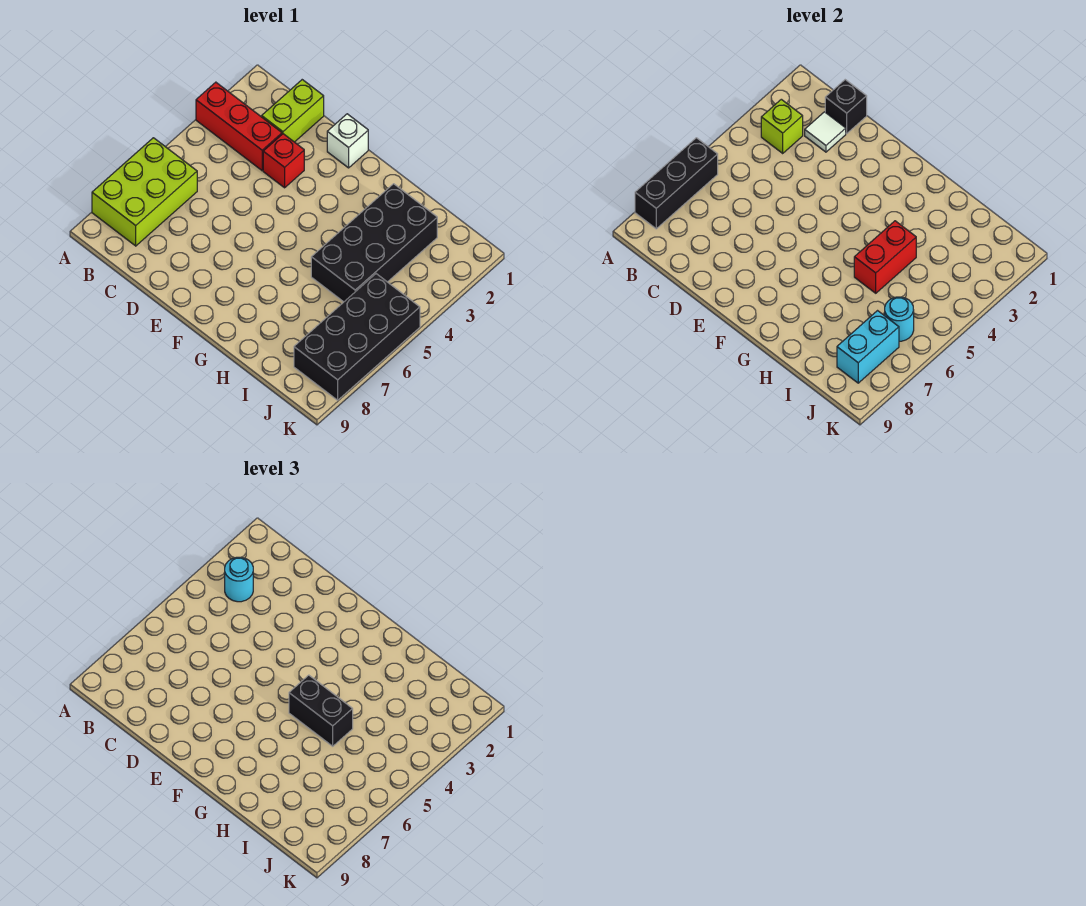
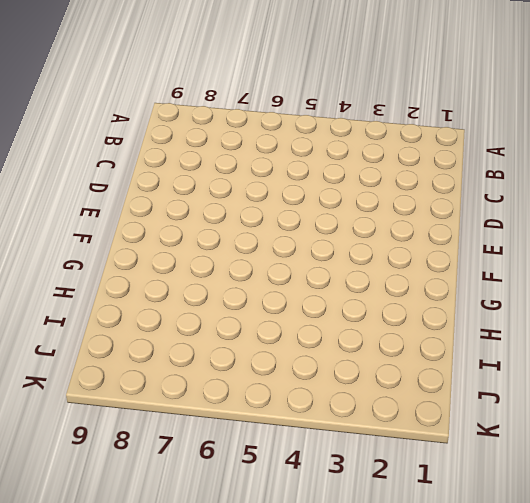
none -> red 1x3 brick [196,82,282,171]
none -> lime 2x3 brick [92,138,197,246]
none -> lime 1x2 brick [262,80,324,142]

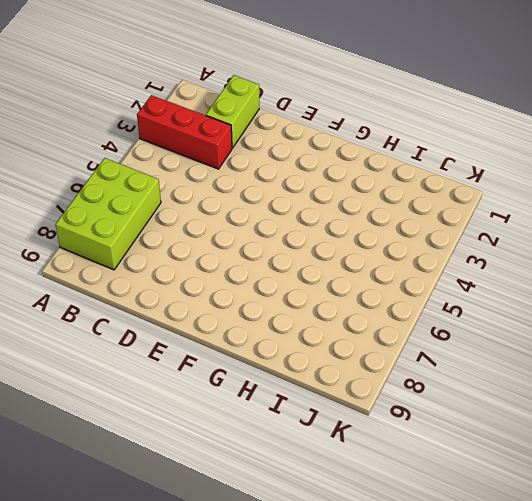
none -> red 1x1 brick [263,134,304,188]
none -> white 1x1 brick [327,114,368,168]
none -> black 2x4 brick [311,184,437,302]

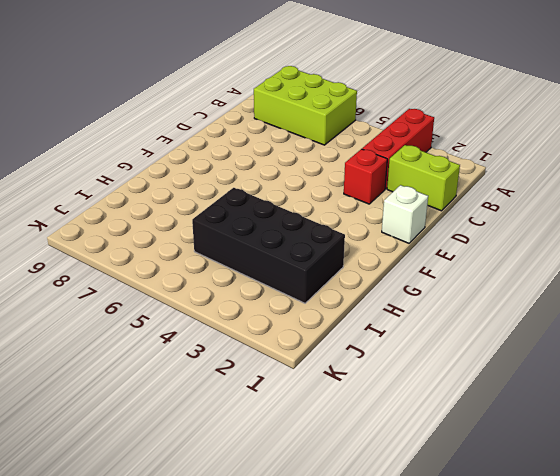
none -> black 2x4 brick [294,274,420,400]
none -> black 1x3 brick [635,138,718,229]
none -> lime 1x1 brick [761,99,803,153]

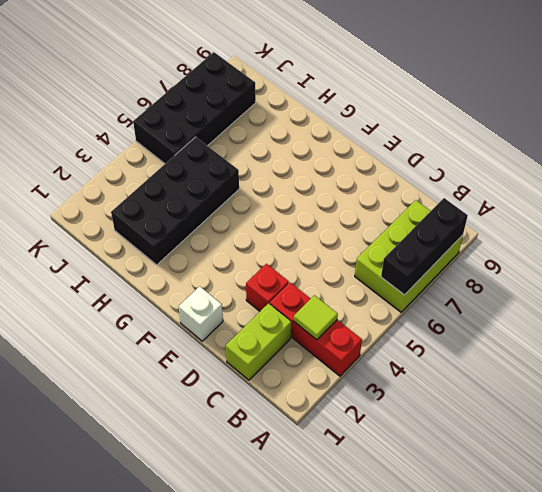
lime 1x1 tile [294,295,338,340] -> lime 1x1 brick [761,99,803,153]
none -> black 1x1 brick [825,80,867,133]
none -> white 1x1 tile [805,112,846,152]
none -> red 1x2 brick [854,221,916,293]

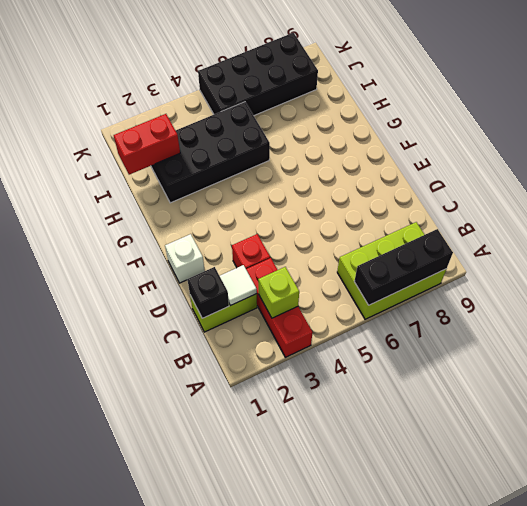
red 1x2 brick [114,114,180,175] -> red 1x2 brick moved to [854,221,916,293]
none -> cyan 1x1 round brick [885,297,914,341]
none -> cyan 1x2 brick [837,311,899,383]
none -> cyan 1x1 round brick [225,557,253,602]

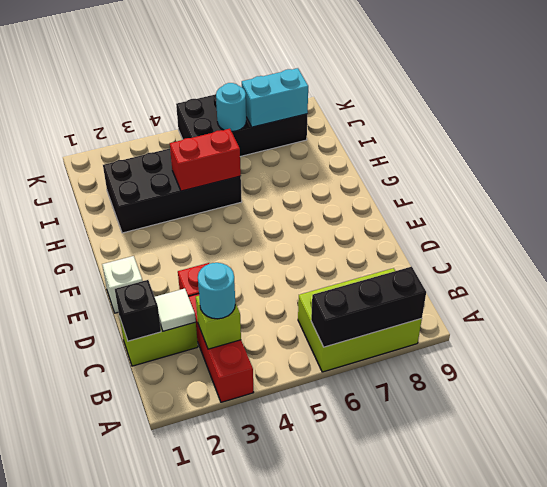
none -> black 1x2 brick [289,675,353,746]

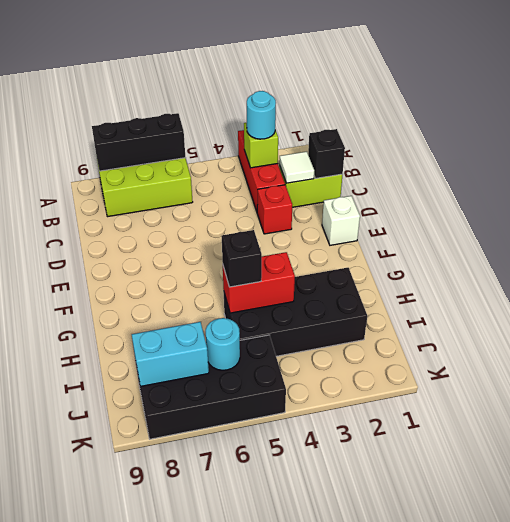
black 1x1 brick [222,230,262,287] -> black 1x2 brick [289,675,353,746]

